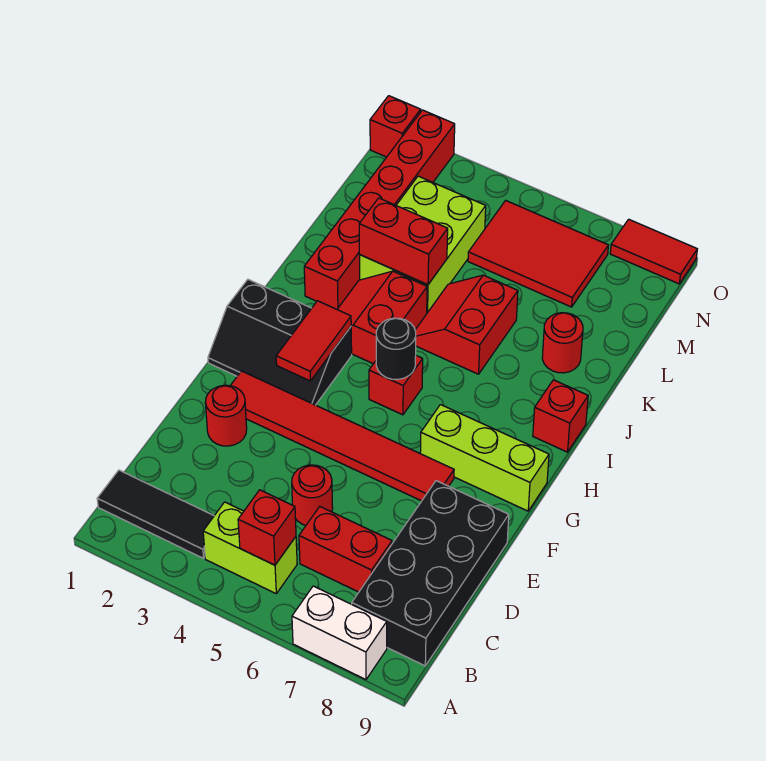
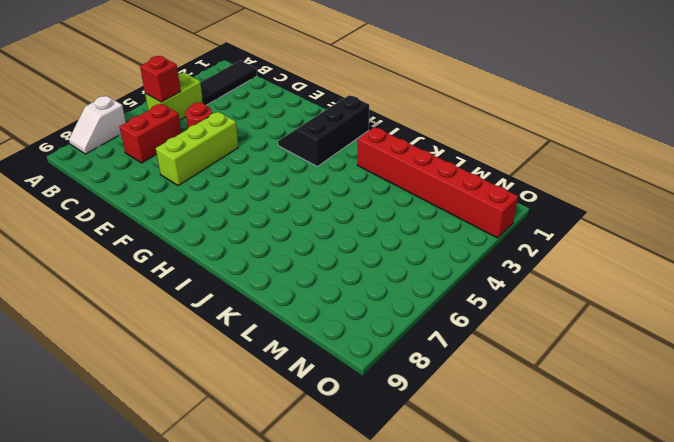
white 1x2 slope [69,96,126,154] -> white 1x2 brick [292,586,387,680]
lime 1x3 brick [156,112,238,186] -> lime 1x3 brick moved to [420,405,549,511]
none -> black 2x4 brick [352,481,509,666]
none -> red 1x1 round brick [205,385,247,446]
none -> red 1x6 tile [230,371,454,501]

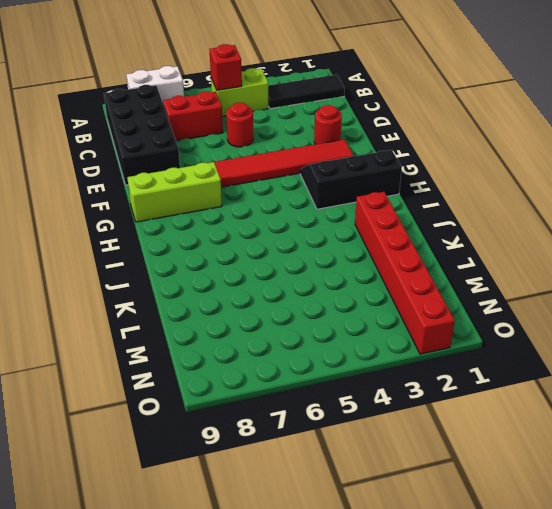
none -> red 1x1 brick [369,356,423,415]
none -> red 2x2 slope [337,271,427,364]
none -> red 1x1 brick [533,380,588,452]

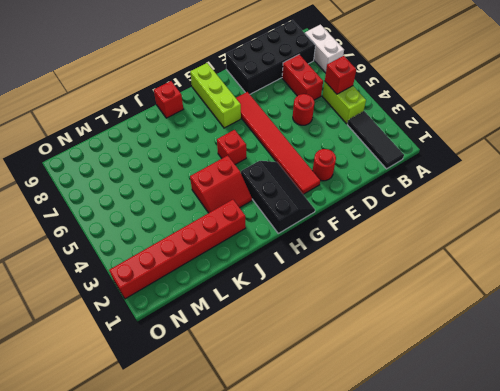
none -> red 2x2 slope [415,275,518,374]
none -> lime 2x3 brick [360,176,486,313]
none -> red 1x1 round brick [542,313,583,373]

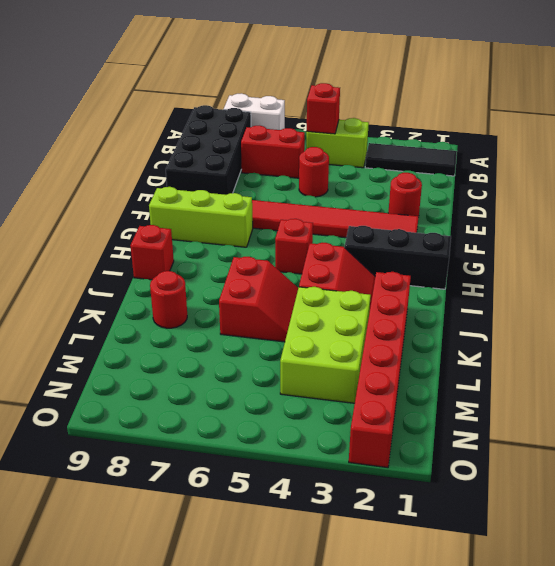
none -> red 2x3 tile [468,200,608,307]
none -> red 1x1 brick [370,96,421,157]
none -> red 1x2 tile [610,219,697,284]

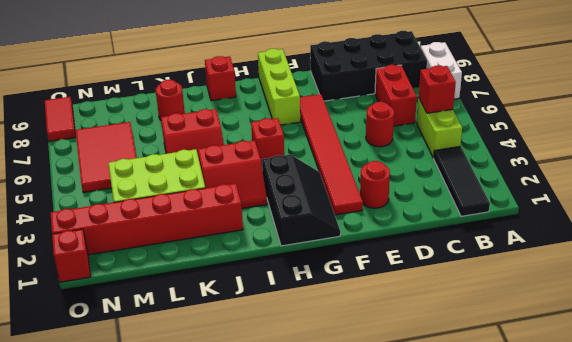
none -> red 1x2 tile [276,301,351,381]
none -> black 1x1 round brick [376,318,416,380]
none -> red 1x2 brick [359,198,448,285]

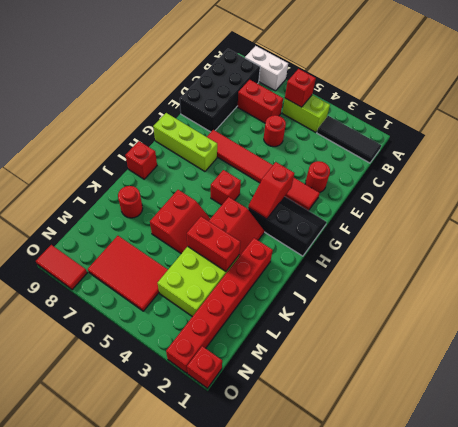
red 1x2 slope [248,162,294,219] -> red 1x2 tile [276,301,351,381]
none -> black 1x1 round brick [376,318,416,380]

